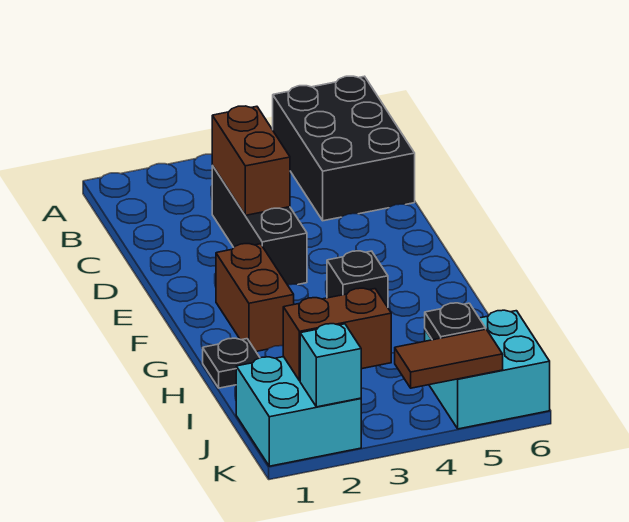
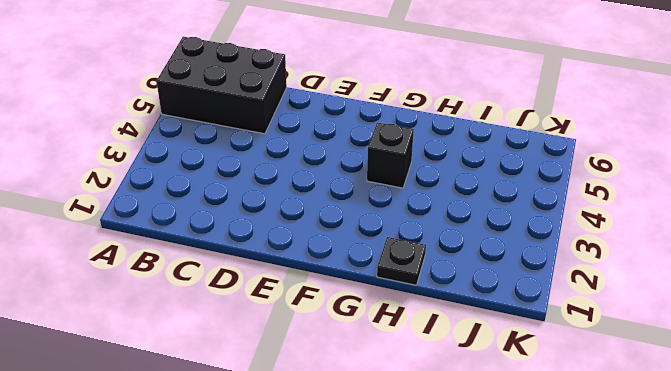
none -> black 1x3 brick [212,166,307,285]
none -> brown 1x2 brick [216,244,294,351]
none -> cyan 2x2 brick [236,357,361,466]

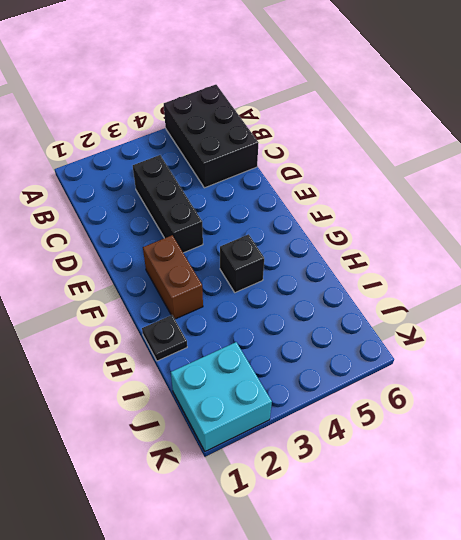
none -> cyan 2x2 brick [425,310,550,429]
none -> brown 1x2 brick [212,106,290,215]
none -> brown 1x2 brick [283,288,391,381]

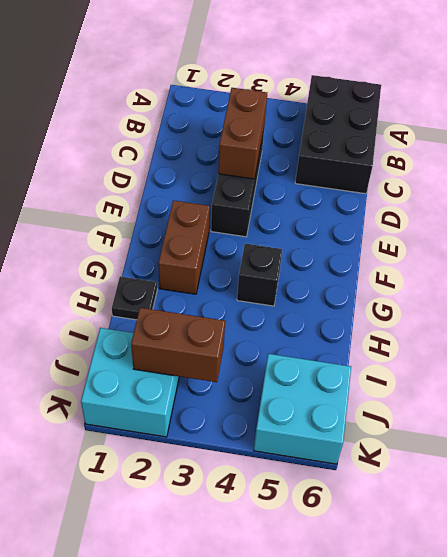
none -> black 1x1 plate [425,303,486,340]
none -> cyan 1x1 brick [300,324,361,407]
none -> brown 1x2 tile [395,329,503,388]

